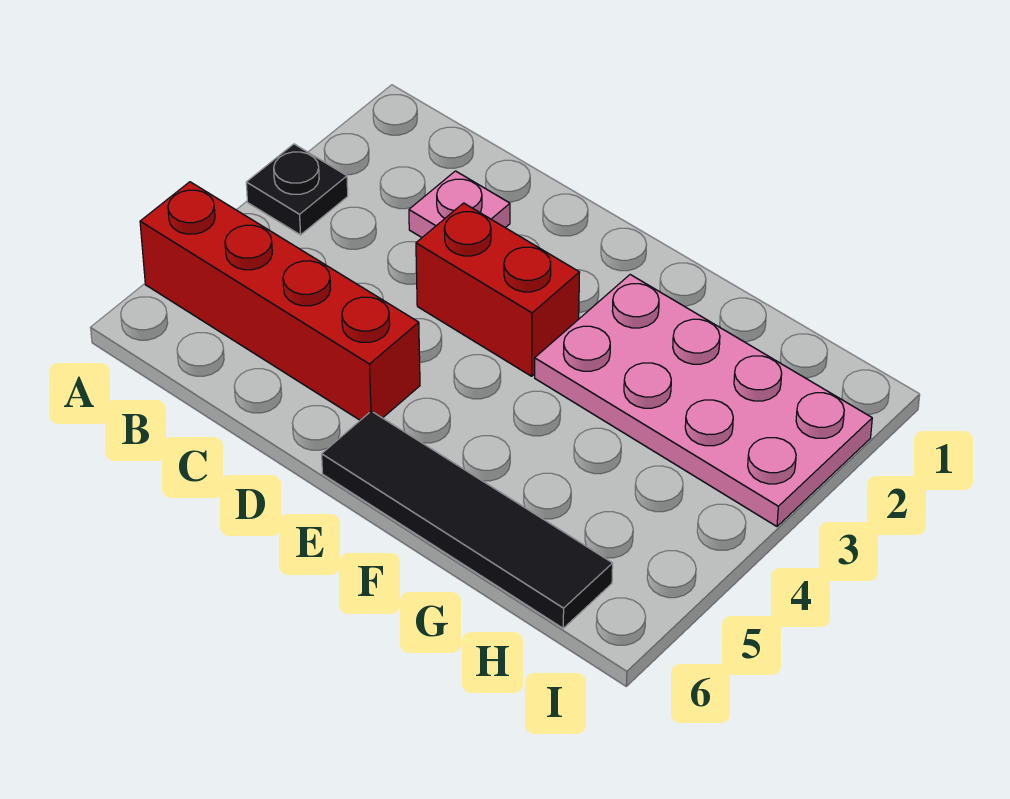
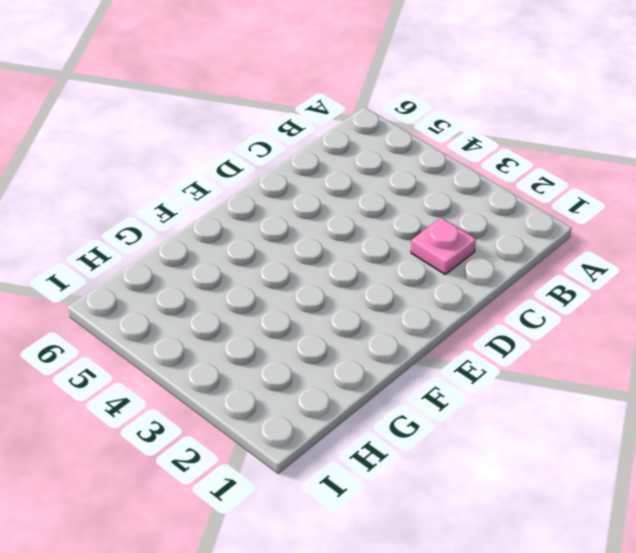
none -> black 1x1 plate [246,144,348,235]
none -> red 1x4 brick [140,182,420,420]

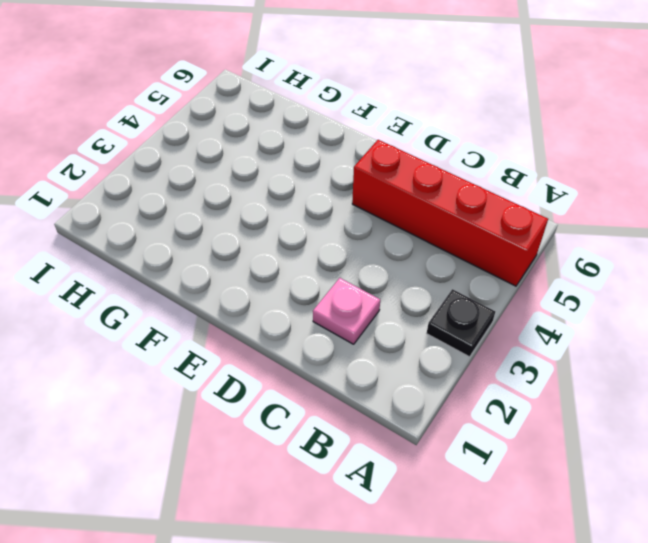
none -> red 1x2 brick [416,203,580,376]
none -> black 1x4 tile [322,411,613,628]

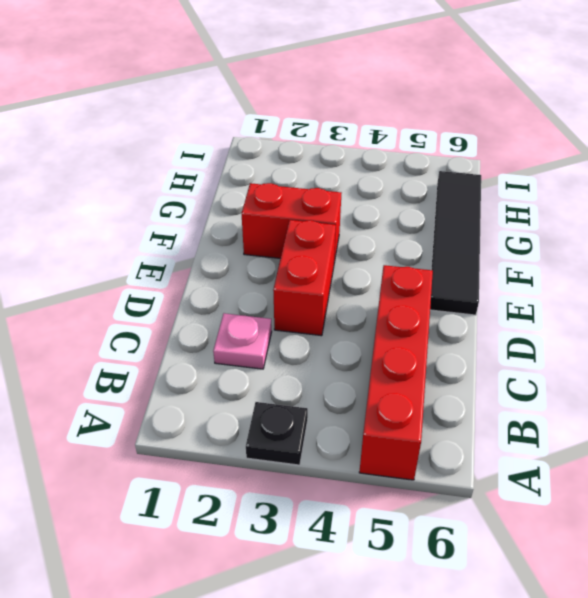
red 1x2 brick [241,183,341,262] -> pink 2x4 plate [535,275,872,526]

